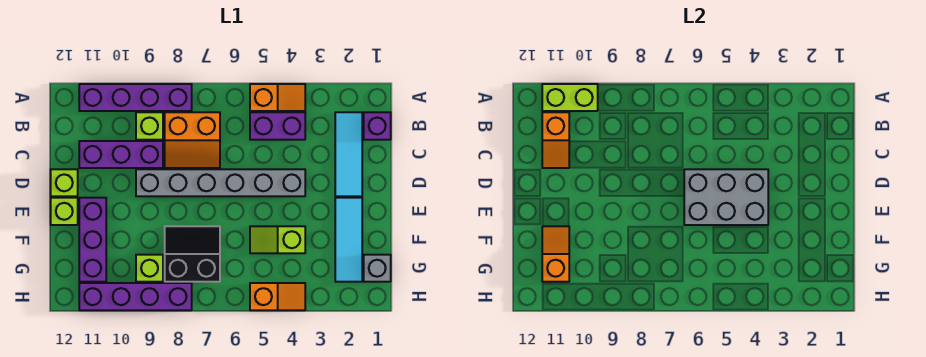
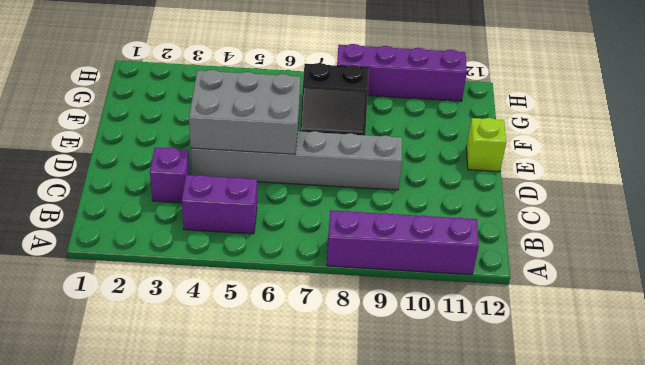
purple 1x1 brick [150,147,190,203] -> purple 1x1 brick moved to [364,112,391,140]
none -> orange 1x2 slope [250,84,305,111]
none -> cyan 1x3 tile [335,112,362,196]
none -> orange 2x2 slope [165,112,220,168]

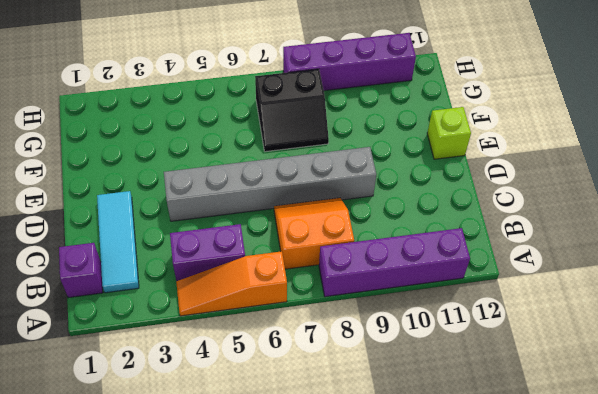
orange 1x3 slope [176,251,287,316] -> orange 1x2 slope [250,84,305,111]
none -> lime 1x1 brick [136,112,163,140]
none -> purple 1x3 brick [79,141,163,168]
none -> lime 1x1 brick [51,169,78,196]

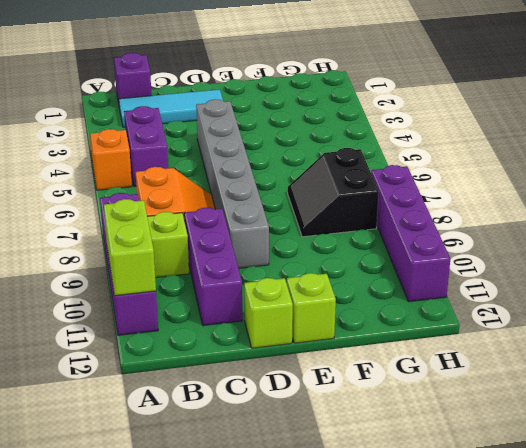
none -> cyan 1x3 tile [335,198,362,282]
none -> purple 1x3 brick [79,198,106,282]
none -> lime 1x2 slope [250,226,305,253]

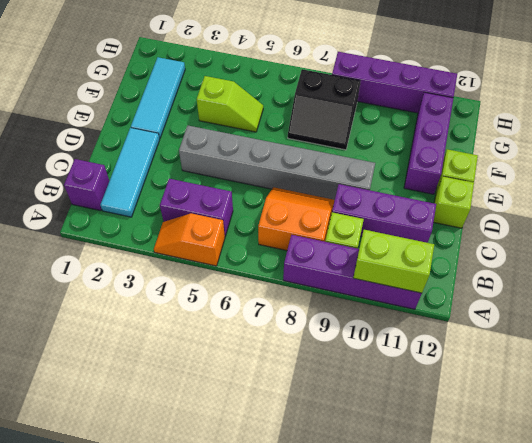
none -> grey 1x1 brick [364,255,391,282]
none -> lime 1x1 brick [136,255,163,282]
none -> orange 1x2 slope [250,283,305,310]

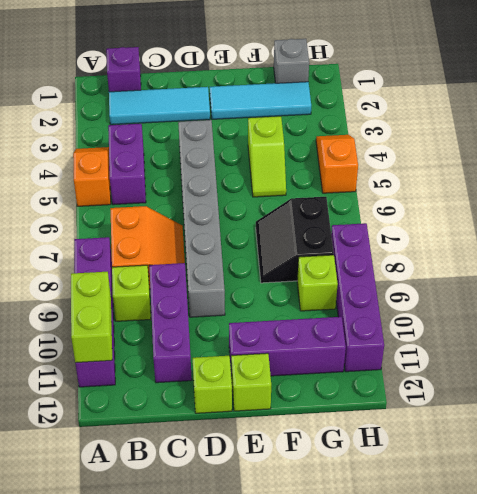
none -> orange 1x2 slope [542,112,569,168]
none -> grey 2x3 brick [684,169,768,225]
none -> orange 1x2 slope [542,226,569,282]

